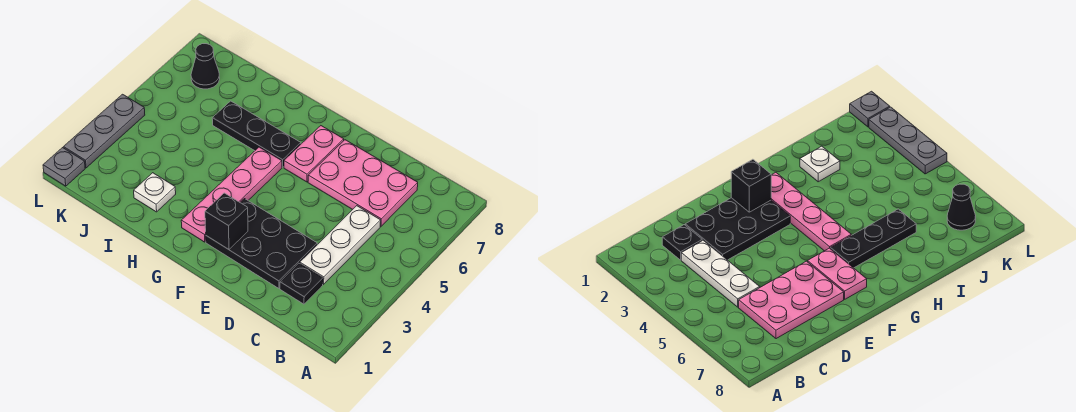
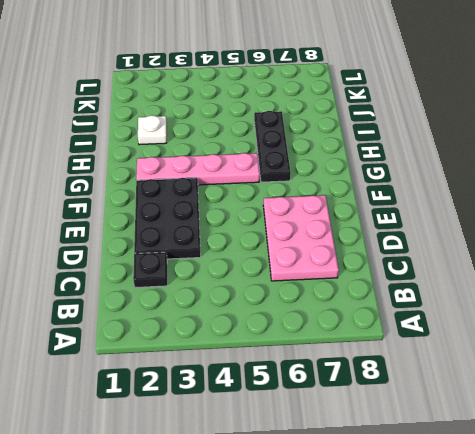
none -> white 1x3 plate [300,206,381,284]
none -> pink 1x2 plate [284,126,344,182]
none -> black 1x1 cone [191,44,220,89]

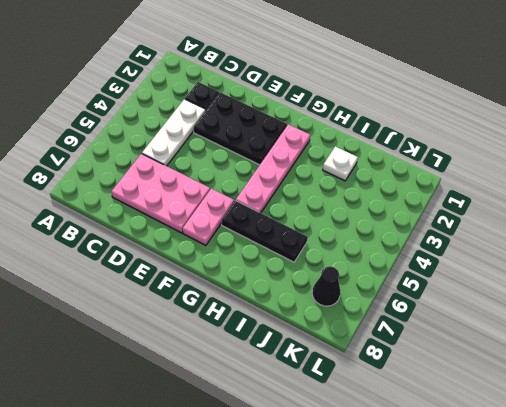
none -> grey 1x1 plate [43,148,85,186]
none -> grey 1x3 plate [64,94,145,168]
none -> black 1x1 brick [205,193,248,249]

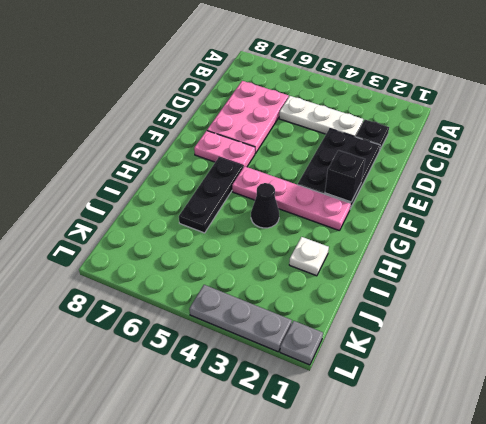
black 1x1 cone [251,183,279,228] -> black 1x1 cone moved to [191,44,220,89]

